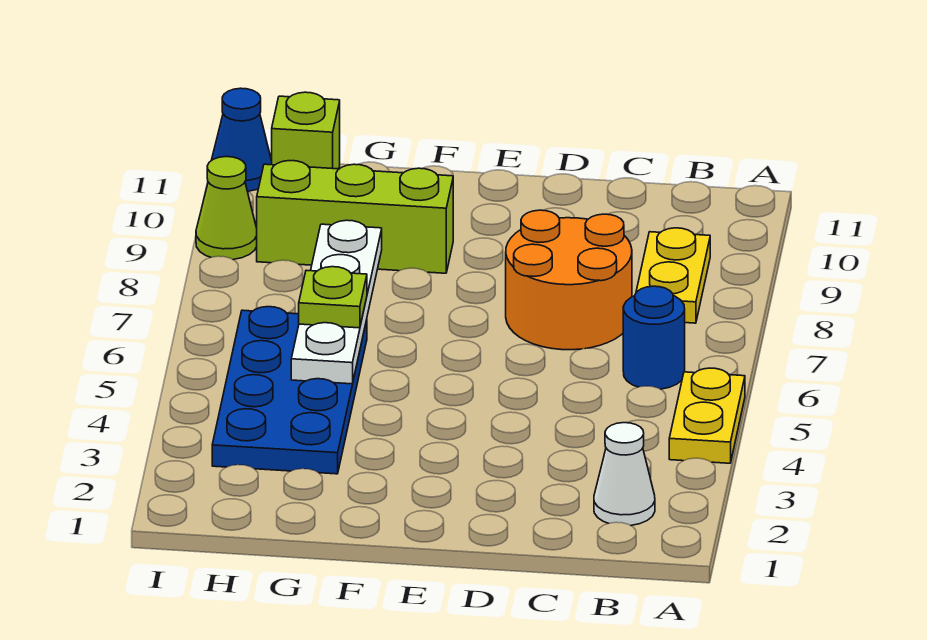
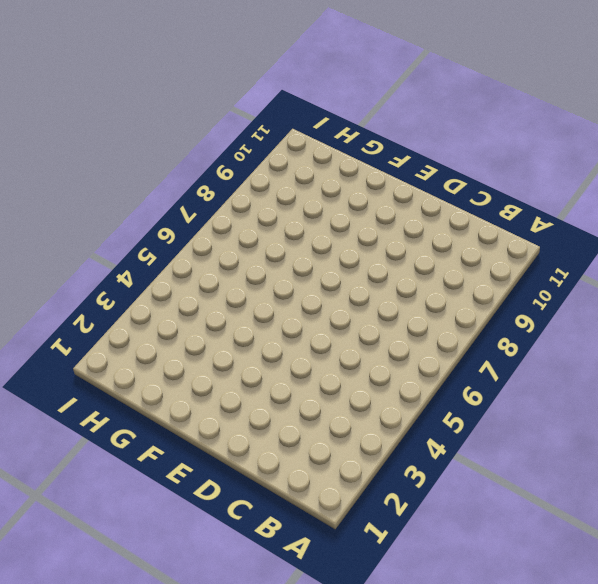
none -> yellow 1x2 plate [669,368,745,463]
none -> white 1x1 cone [594,423,655,526]
none -> blue 1x1 round brick [623,286,685,389]

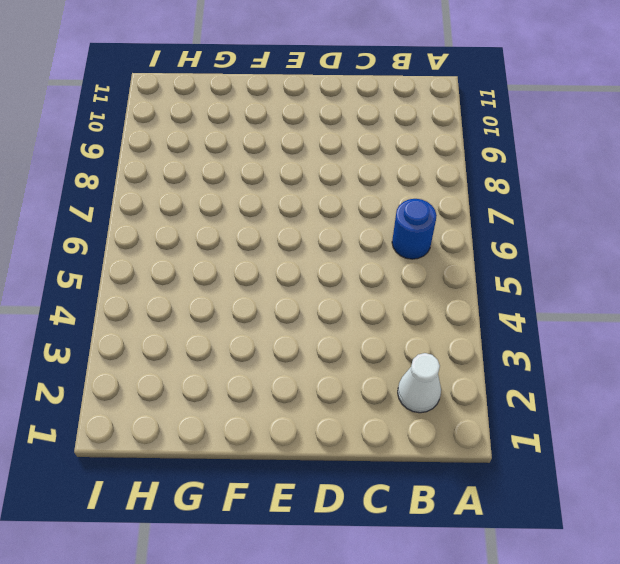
none -> yellow 1x2 plate [669,368,745,463]
none -> yellow 1x2 plate [636,228,710,323]
none -> orange 2x2 round brick [506,210,632,350]

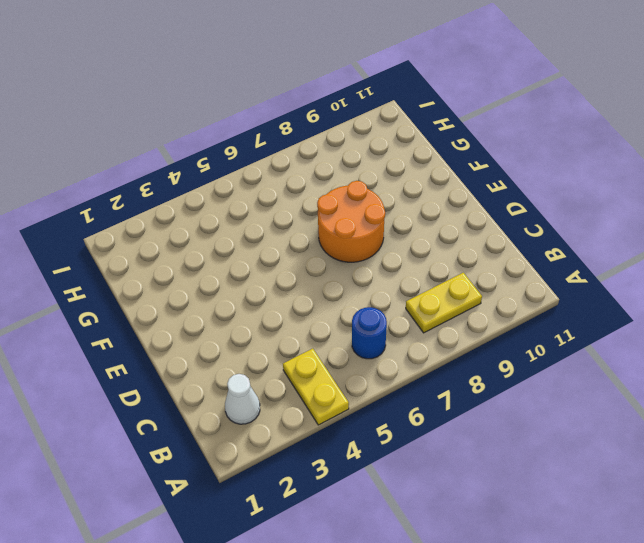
yellow 1x2 plate [283,349,349,425] -> yellow 1x2 plate turned to [669,368,745,463]
orange 2x2 round brick [317,181,385,262] -> orange 2x2 round brick moved to [506,210,632,350]
none -> lime 1x3 brick [257,161,453,273]
none -> blue 2x4 plate [212,307,367,474]
none -> lime 1x1 brick [272,92,340,169]

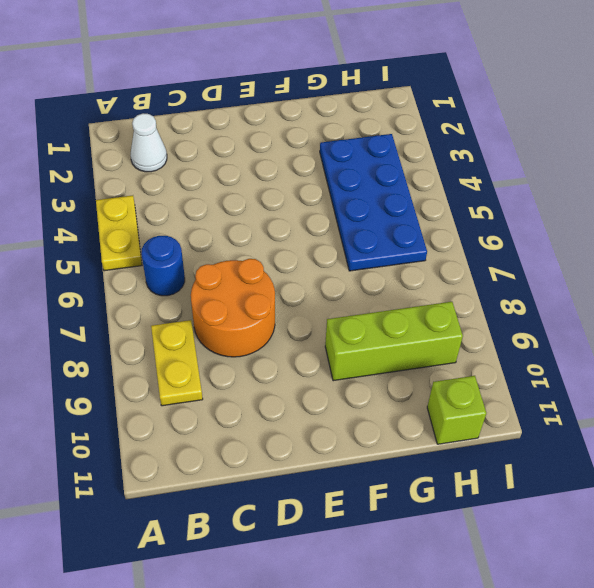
none -> lime 1x1 cone [196,157,257,259]
none -> blue 1x1 cone [211,88,272,191]
none -> white 1x4 plate [291,220,382,384]

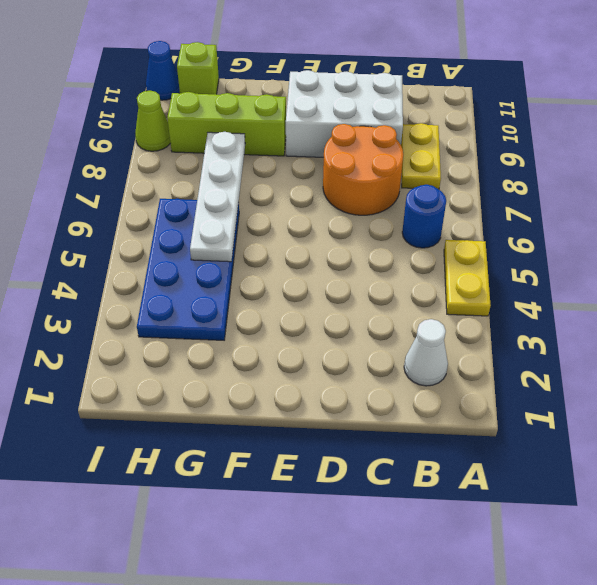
white 2x3 brick [286,70,403,157] -> none
none -> lime 1x1 plate [299,267,367,328]

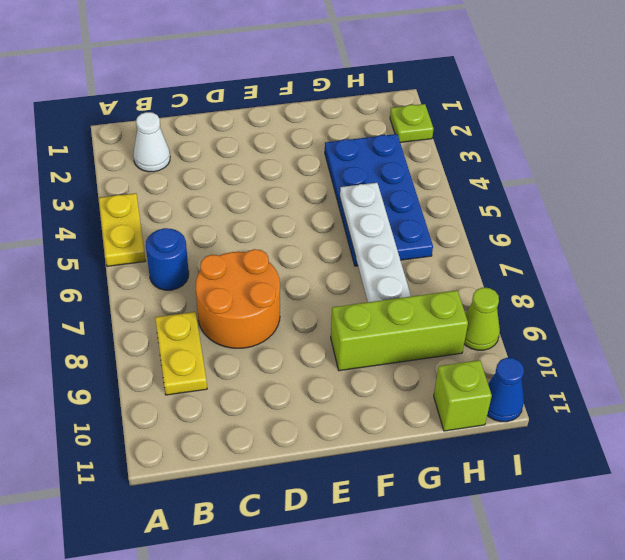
lime 1x1 plate [390,104,434,143] -> lime 1x1 plate moved to [299,267,367,328]

